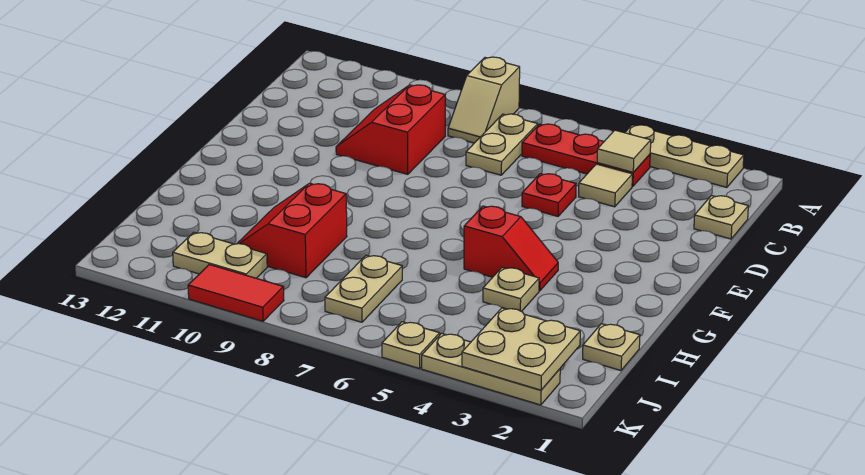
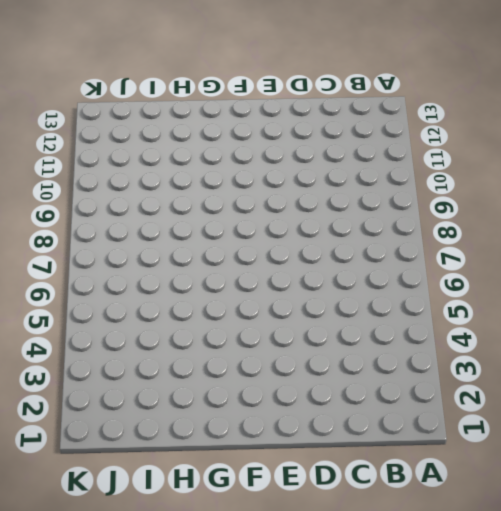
none -> tan 1x3 plate [625,125,744,187]
none -> tan 1x2 slope [448,57,520,143]
none -> red 1x3 plate [522,124,650,187]

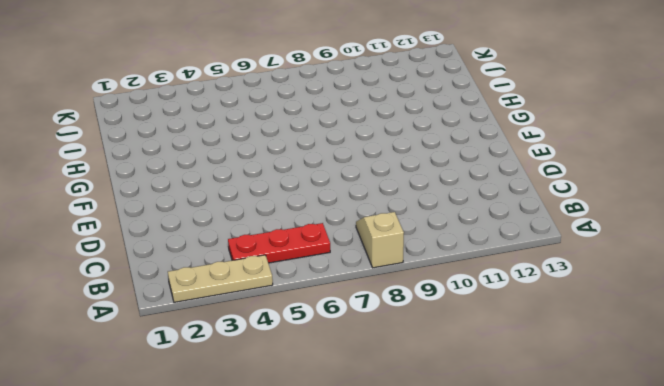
none -> tan 1x2 plate [466,114,538,175]
none -> tan 1x1 plate [694,195,748,239]
none -> tan 1x1 tile [579,164,632,207]

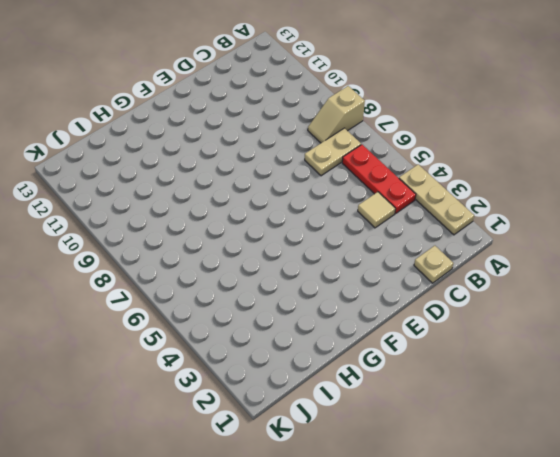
none -> red 2x2 slope [336,85,445,174]
none -> red 1x1 plate [522,174,576,216]
none -> red 1x2 slope [464,206,558,291]

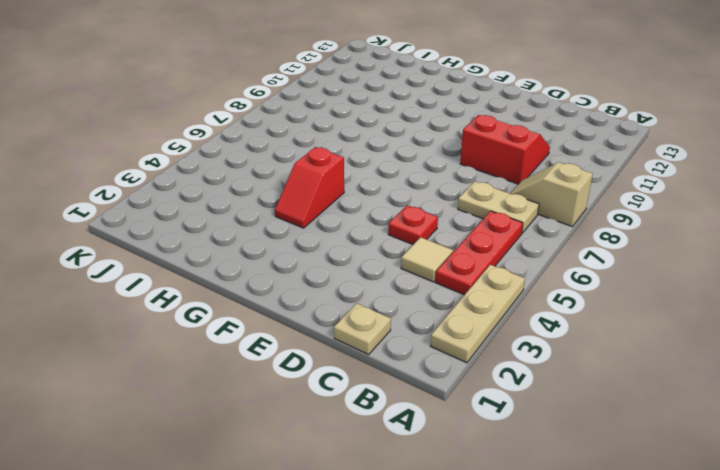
none -> tan 1x1 plate [483,267,539,312]
none -> red 2x2 slope [237,183,347,278]
none -> tan 1x1 plate [583,324,640,371]

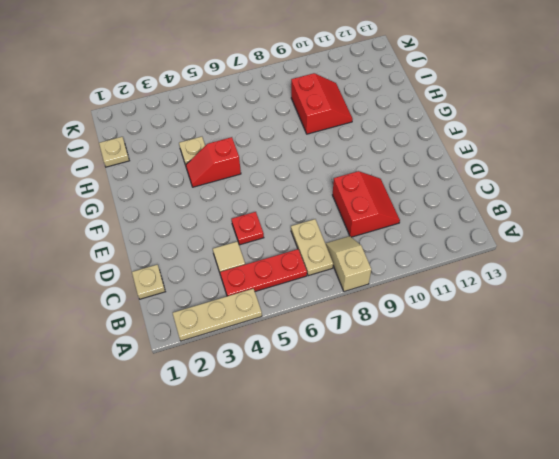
none -> tan 1x2 plate [325,255,402,322]
none -> tan 1x2 plate [173,232,267,278]
none -> tan 1x3 plate [422,333,560,405]

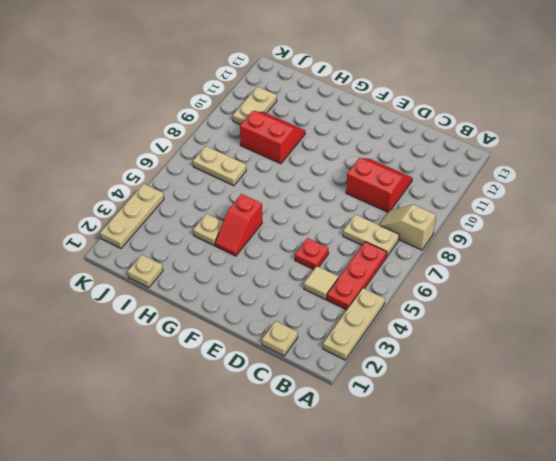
none -> tan 1x1 plate [382,322,440,369]
none -> red 1x2 tile [188,265,284,321]
none -> tan 1x1 tile [597,130,651,172]

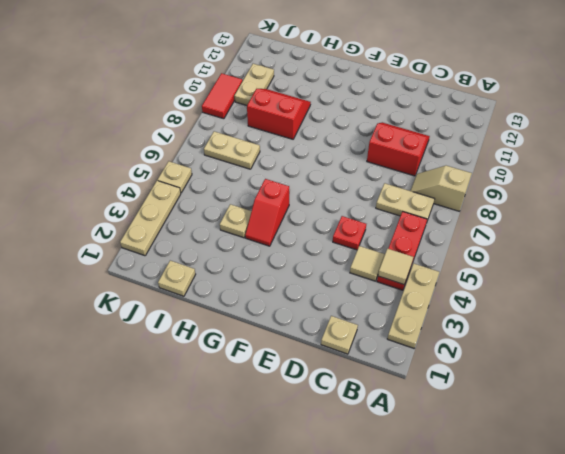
none -> tan 2x2 plate [462,308,580,390]

